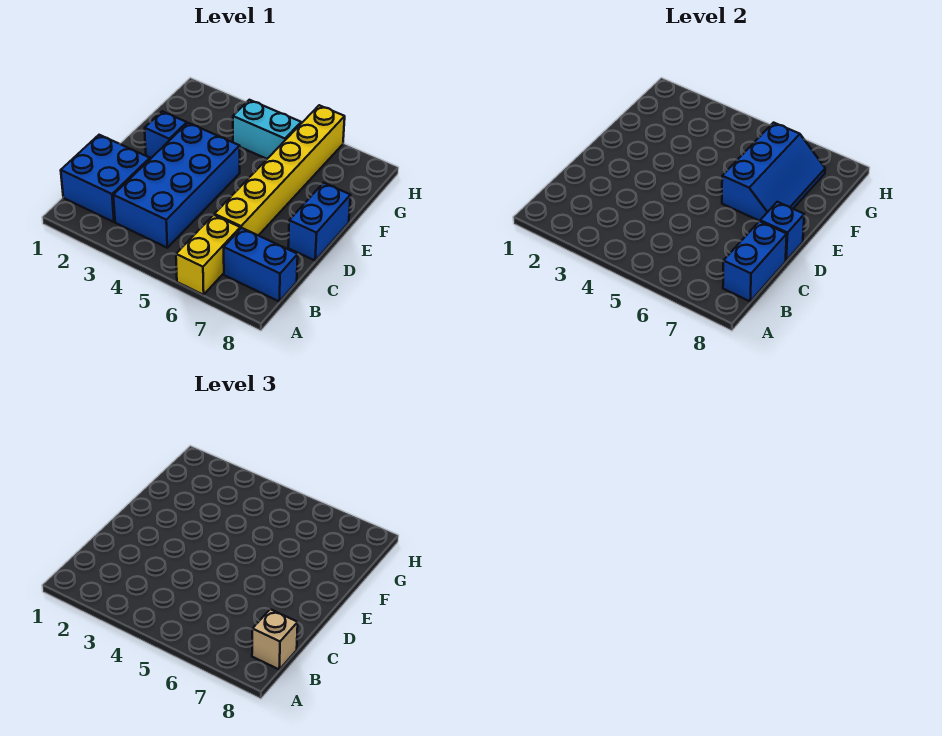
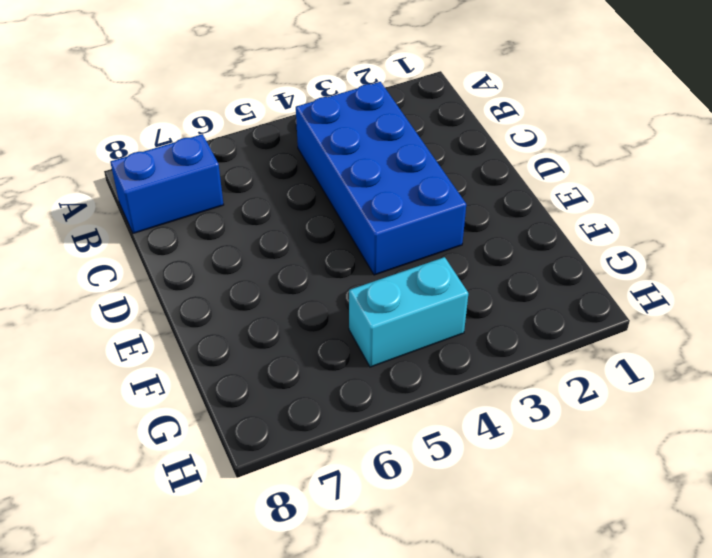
none -> yellow 1x2 brick [176,215,240,295]
none -> blue 2x2 brick [61,135,150,222]
none -> yellow 1x6 brick [215,105,345,236]

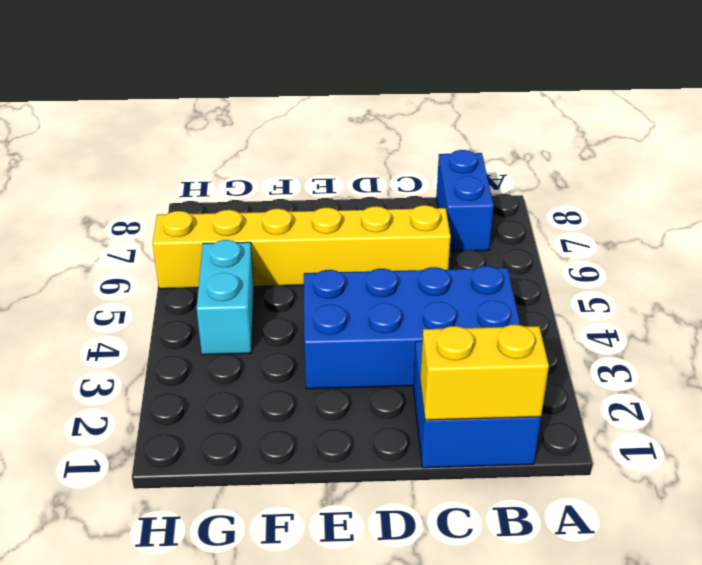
yellow 1x2 brick [420,325,549,420] -> yellow 1x2 brick moved to [176,215,240,295]
none -> blue 1x2 brick [288,183,350,260]
none -> blue 1x1 brick [145,111,187,158]
none -> blue 1x2 brick [723,221,787,301]

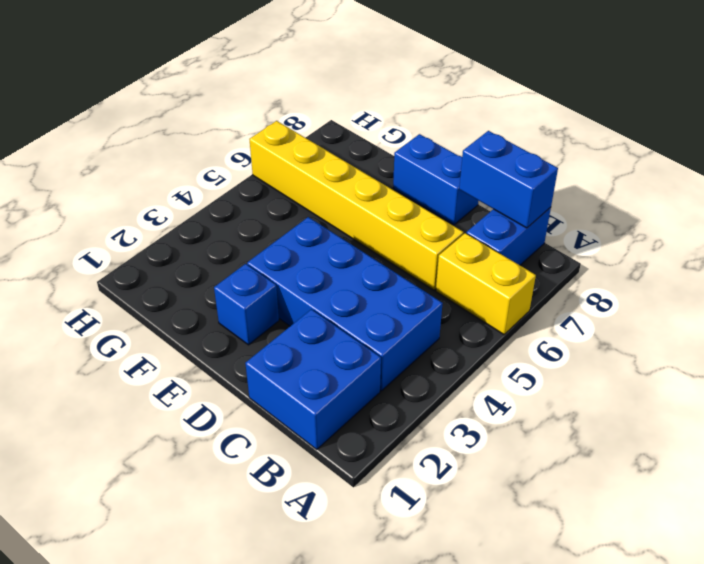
none -> cyan 1x2 brick [233,100,301,159]
none -> blue 1x1 brick [760,202,804,260]
none -> blue 2x3 slope [722,123,825,221]

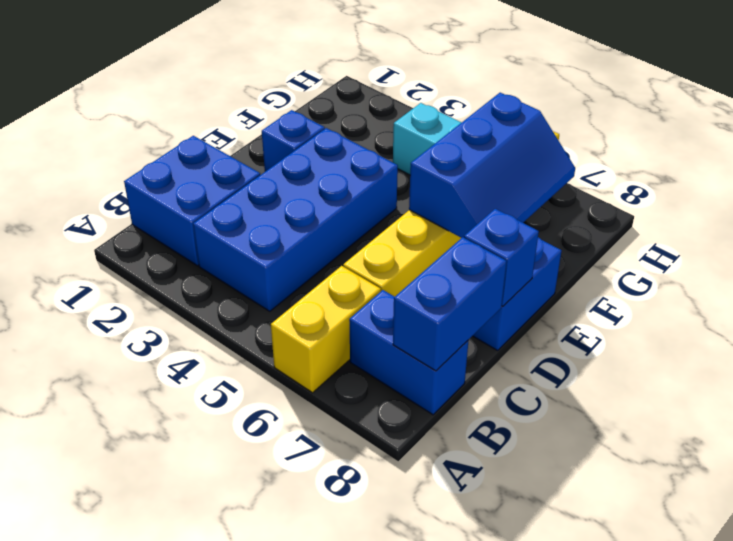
none -> tan 1x1 brick [252,609,298,669]

